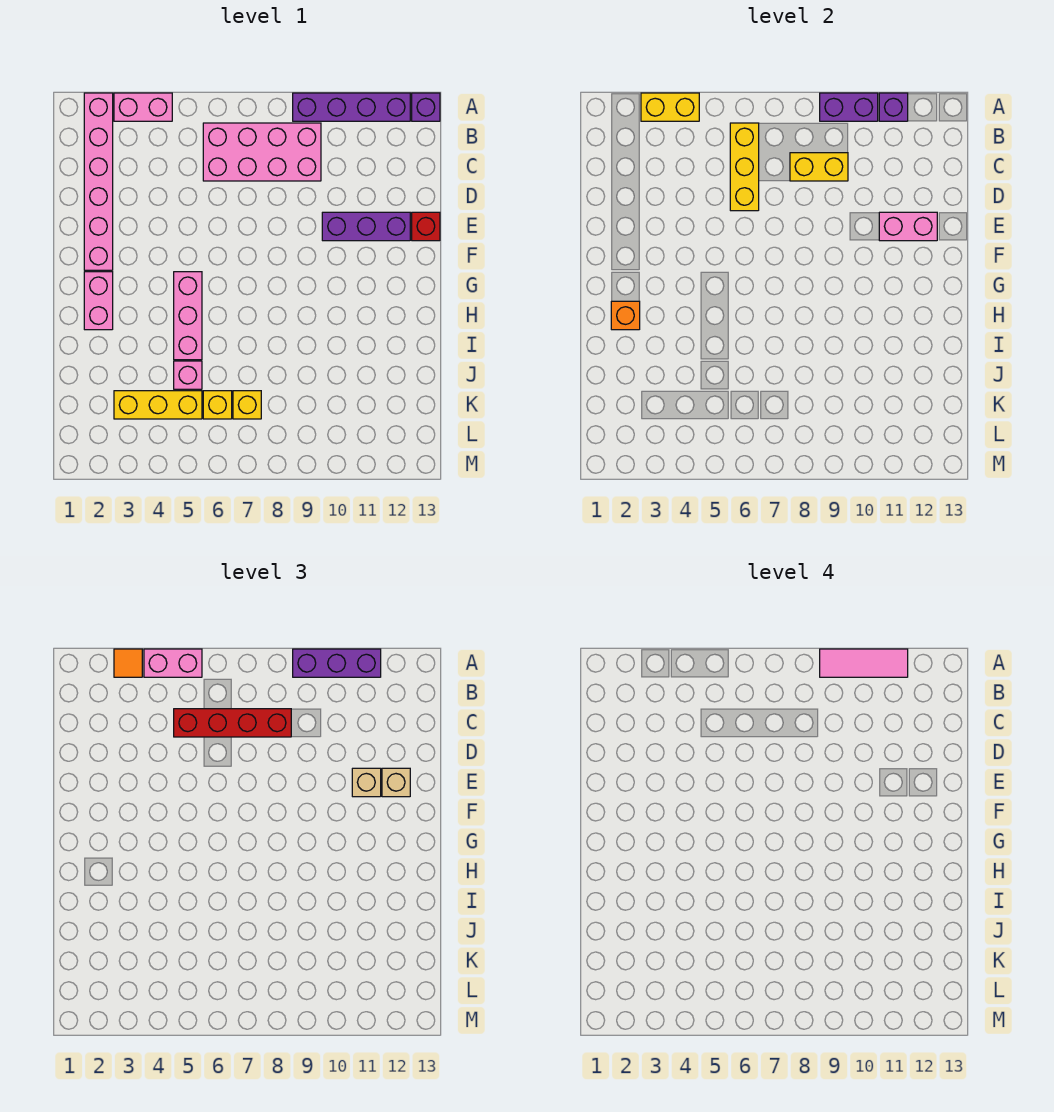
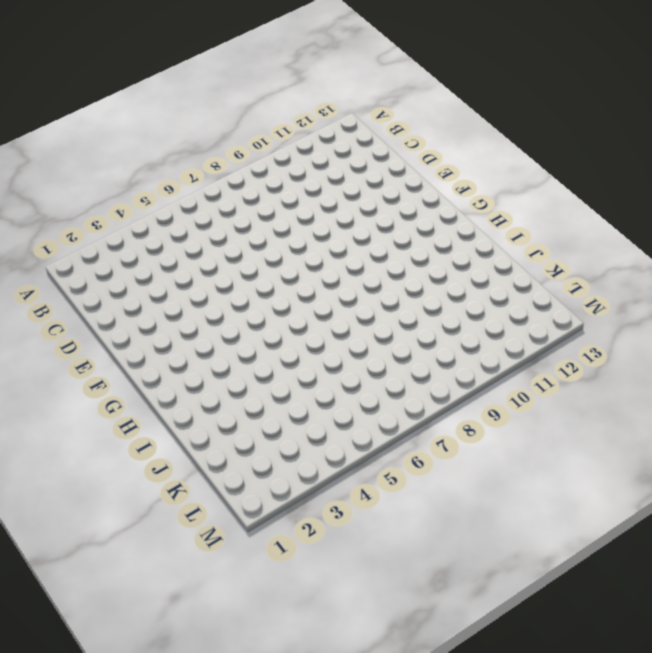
none -> pink 1x6 brick [84,93,113,270]
none -> pink 1x2 brick [114,93,172,121]
none -> purple 1x4 brick [293,93,410,121]

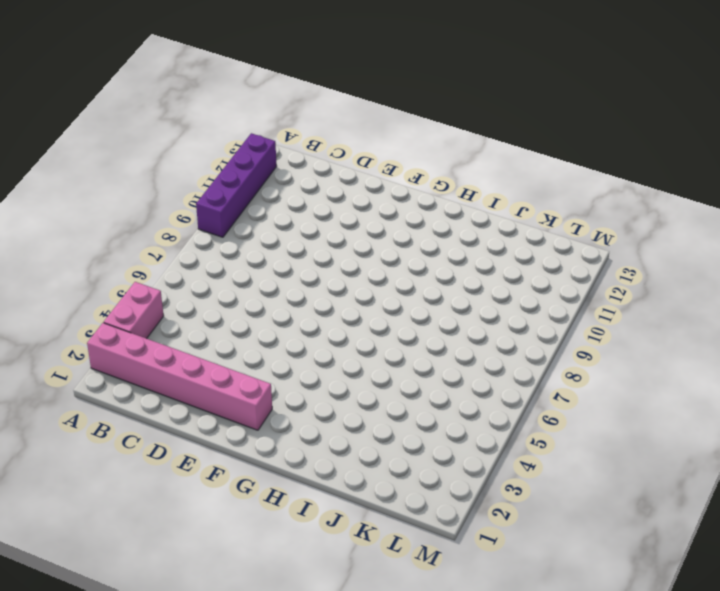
none -> purple 1x1 brick [412,93,440,121]
none -> pink 2x4 brick [203,123,321,181]
none -> purple 1x3 brick [322,212,410,241]

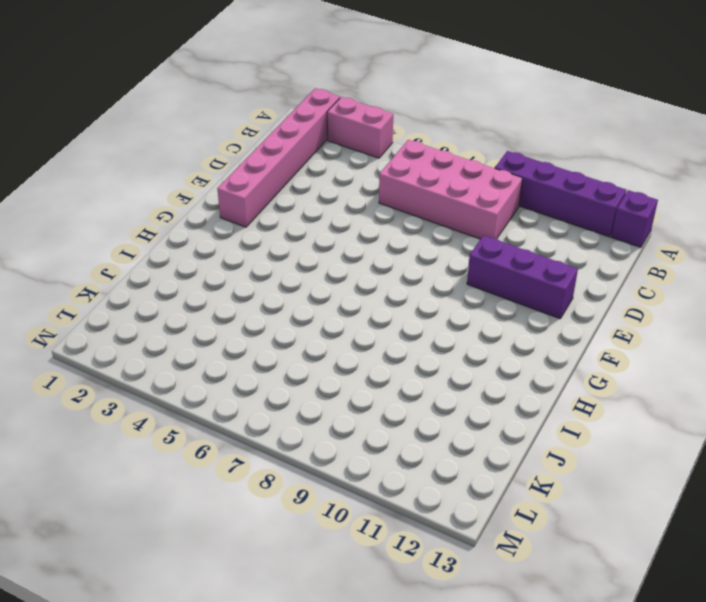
none -> red 1x1 brick [412,212,440,241]
none -> pink 1x2 brick [84,272,113,330]
none -> pink 1x3 brick [174,272,202,360]

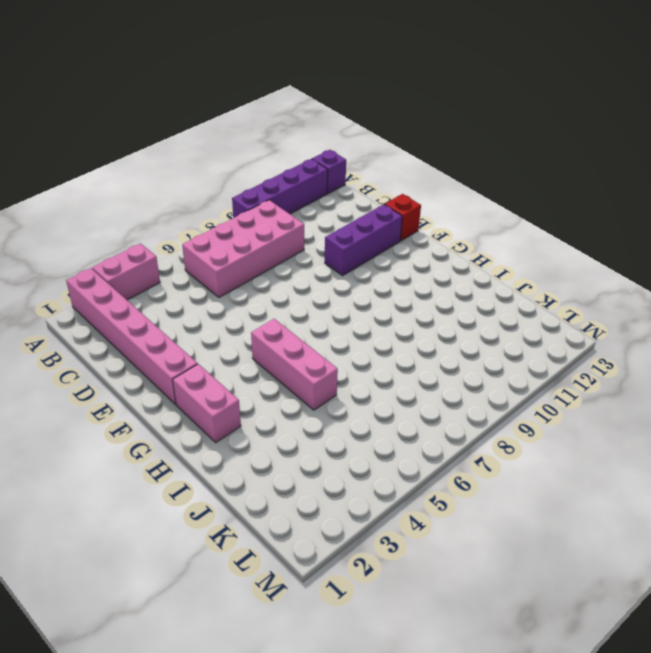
none -> pink 1x1 brick [174,361,202,389]
none -> yellow 1x3 brick [114,391,202,419]
none -> yellow 1x1 brick [203,391,232,419]

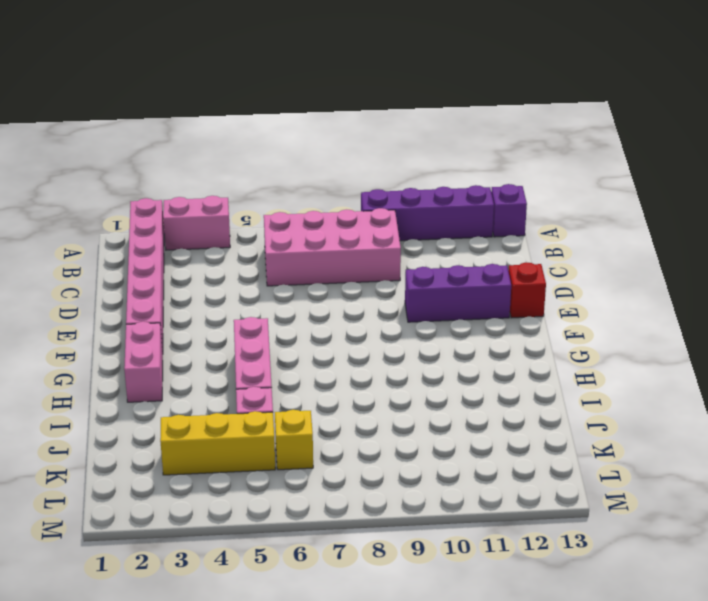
none -> yellow 1x1 brick [233,391,261,419]
none -> yellow 1x2 brick [641,93,699,121]
none -> purple 1x2 brick [820,93,878,121]

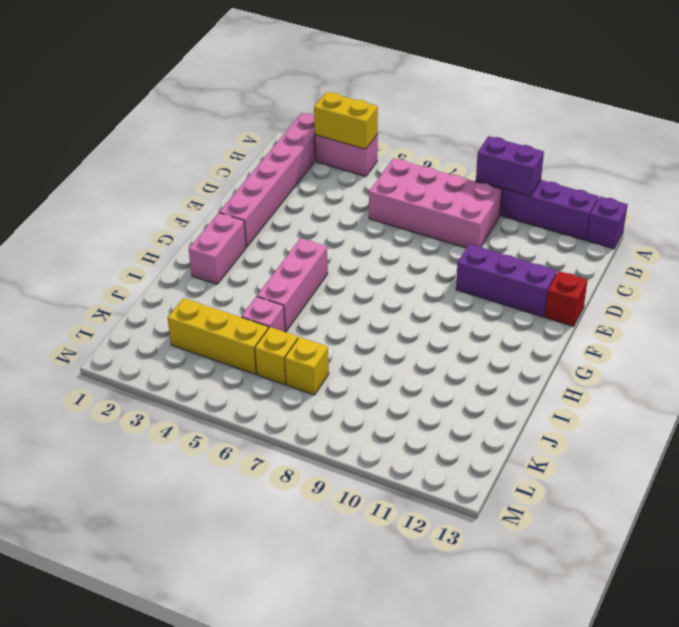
none -> purple 1x1 brick [879,93,908,121]
none -> yellow 1x3 brick [730,123,759,211]
none -> yellow 1x2 brick [790,153,848,181]

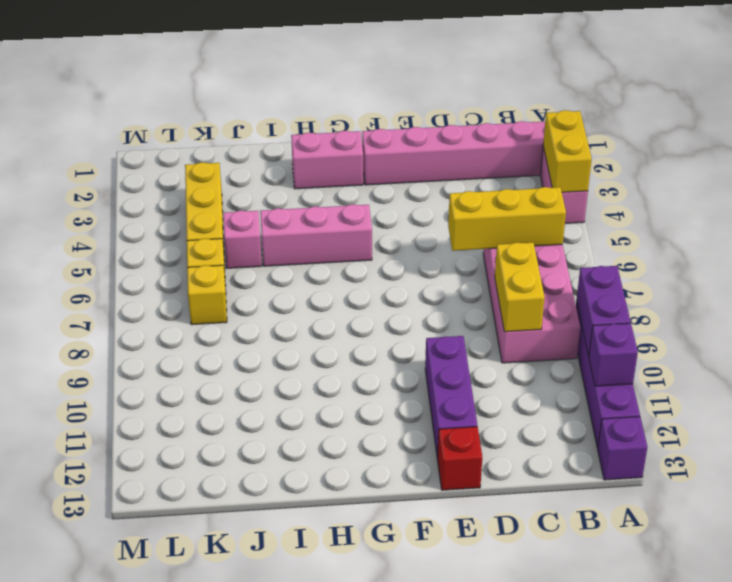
none -> pink 1x2 brick [879,212,937,241]
none -> orange 1x1 brick [611,301,640,330]
none -> orange 1x1 tile [114,649,142,677]

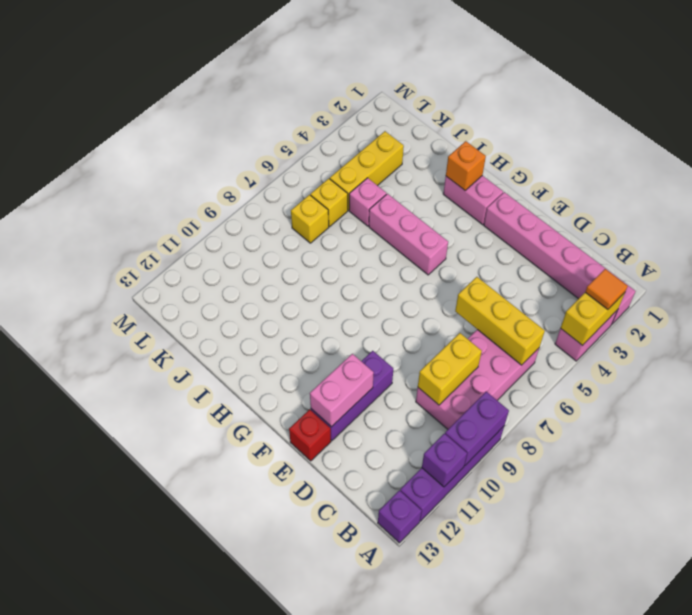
none -> pink 1x2 brick [144,649,202,677]
none -> purple 1x3 brick [293,649,381,677]
none -> red 1x4 brick [174,709,291,737]

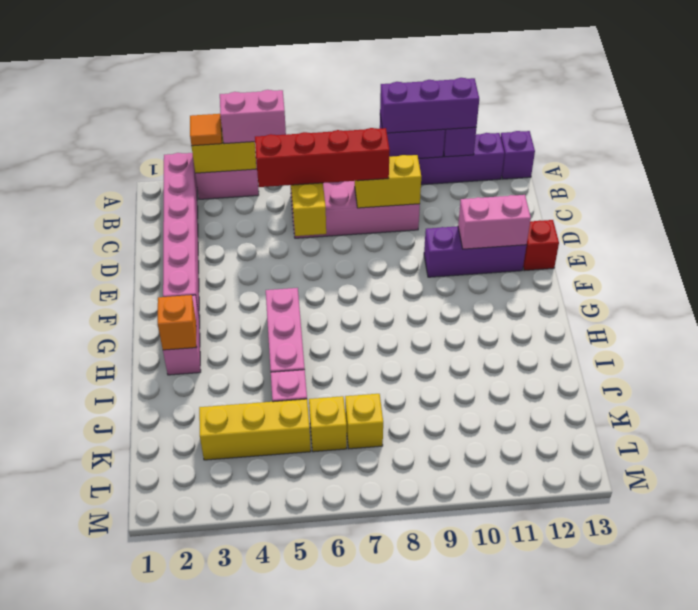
none -> tan 1x1 brick [352,768,381,797]
none -> tan 1x1 brick [382,768,410,797]
none -> pink 1x3 tile [820,649,908,677]

